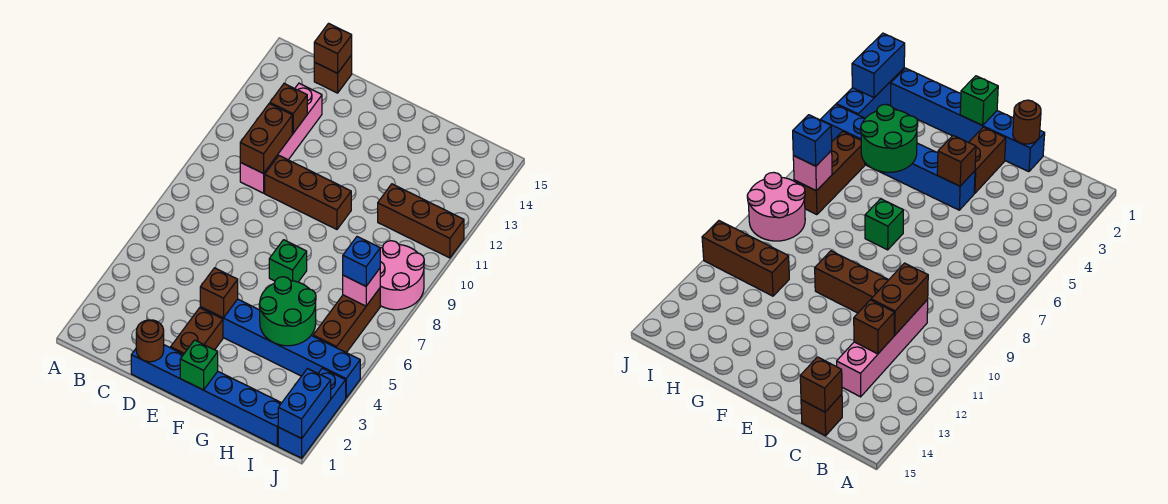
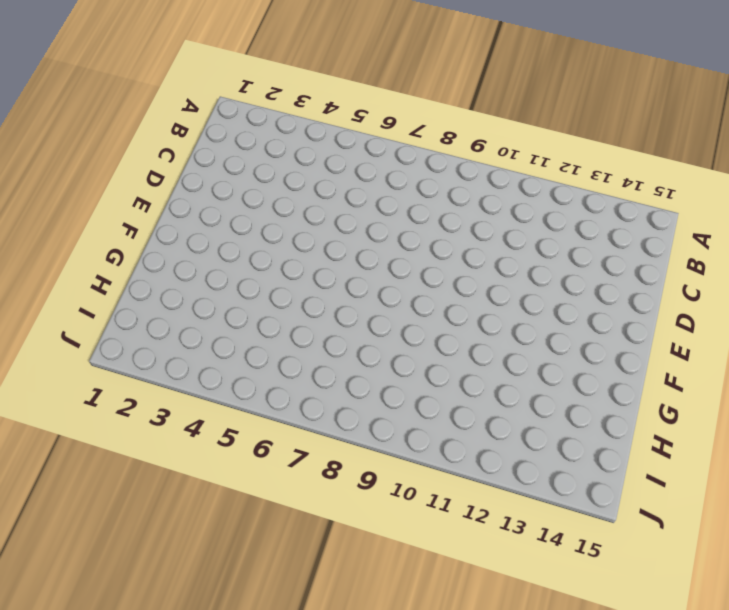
none -> pink 1x4 brick [240,83,322,193]
none -> brown 1x1 brick [314,55,352,93]
none -> blue 1x6 brick [131,345,281,446]

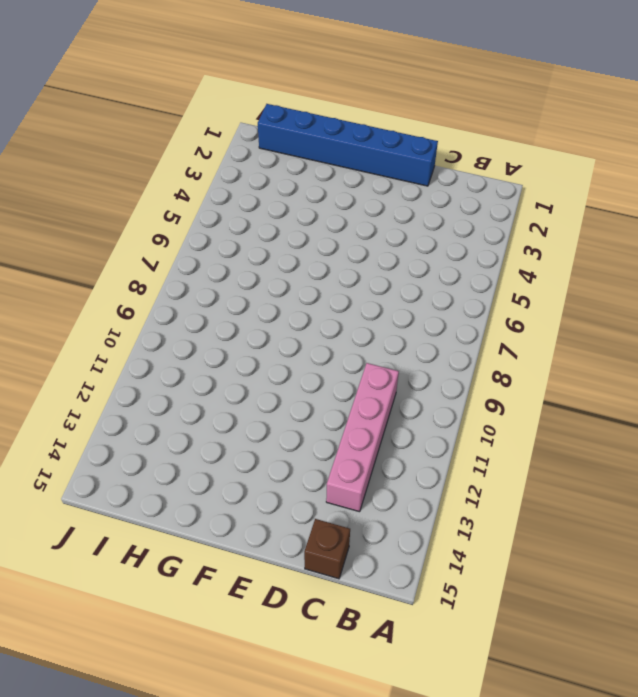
none -> brown 1x3 brick [265,156,351,229]
none -> brown 1x2 brick [171,308,223,354]
none -> blue 1x6 brick [200,299,360,398]

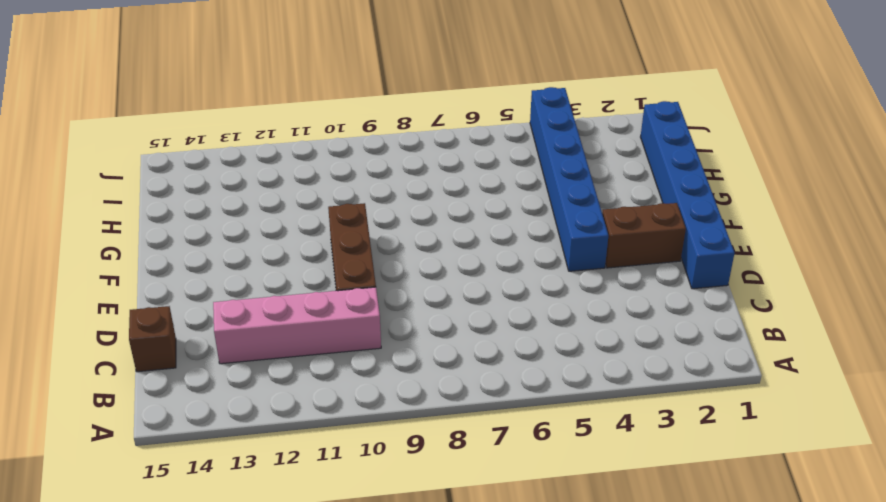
none -> green 1x1 brick [269,240,307,282]
none -> brown 1x3 brick [378,184,464,258]
none -> brown 1x3 brick [313,288,380,353]

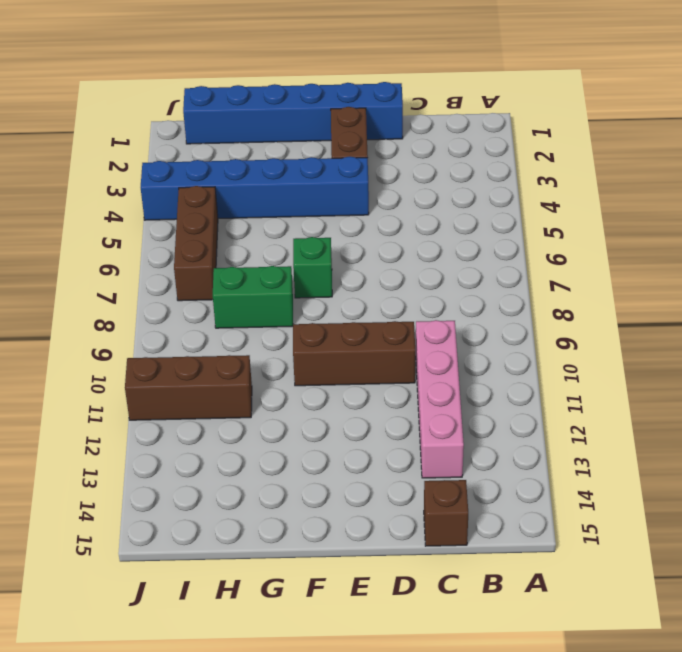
green 1x2 brick [213,266,293,328] -> none
none -> pink 2x2 round brick [380,241,424,310]
none -> blue 1x3 brick [278,368,346,458]
none -> brown 1x2 brick [240,104,292,174]

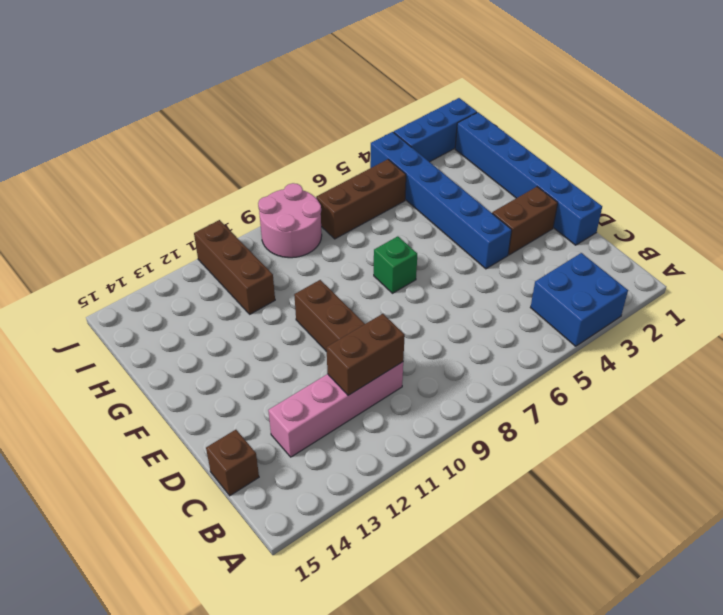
blue 2x2 brick [531,253,628,346] -> none
none -> brown 1x1 brick [270,84,307,133]
none -> brown 1x1 brick [314,23,352,73]
none -> brown 1x1 round brick [136,320,164,362]

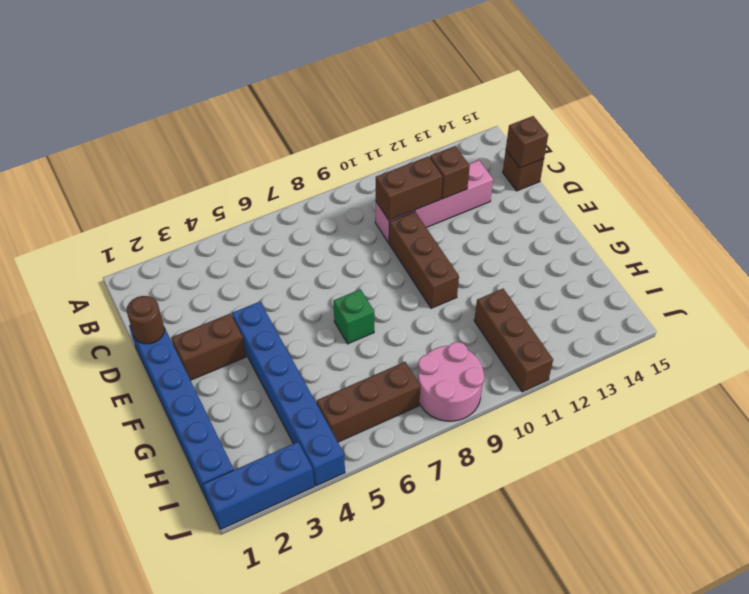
none -> brown 1x1 brick [200,268,238,318]
none -> green 1x1 brick [180,340,218,390]
none -> green 2x2 round brick [259,277,316,346]

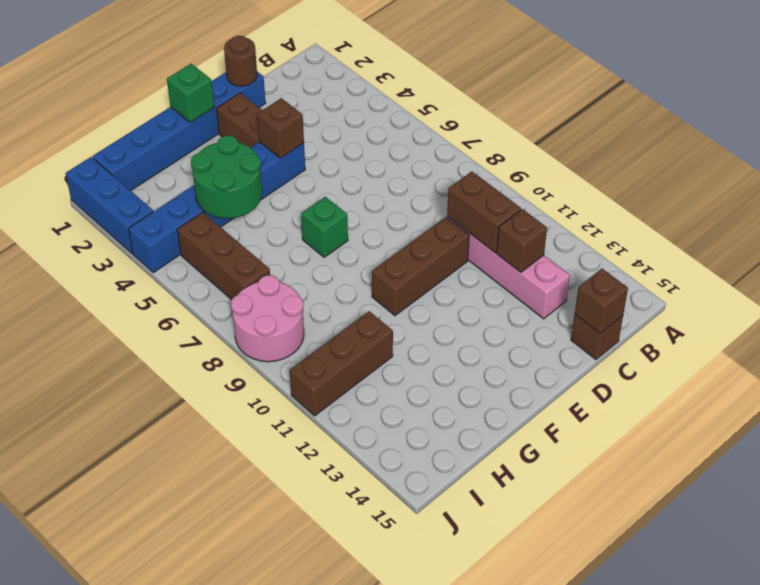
none -> pink 1x1 brick [343,269,380,306]
none -> blue 1x2 brick [278,369,331,438]
none -> blue 1x1 brick [343,237,380,286]

